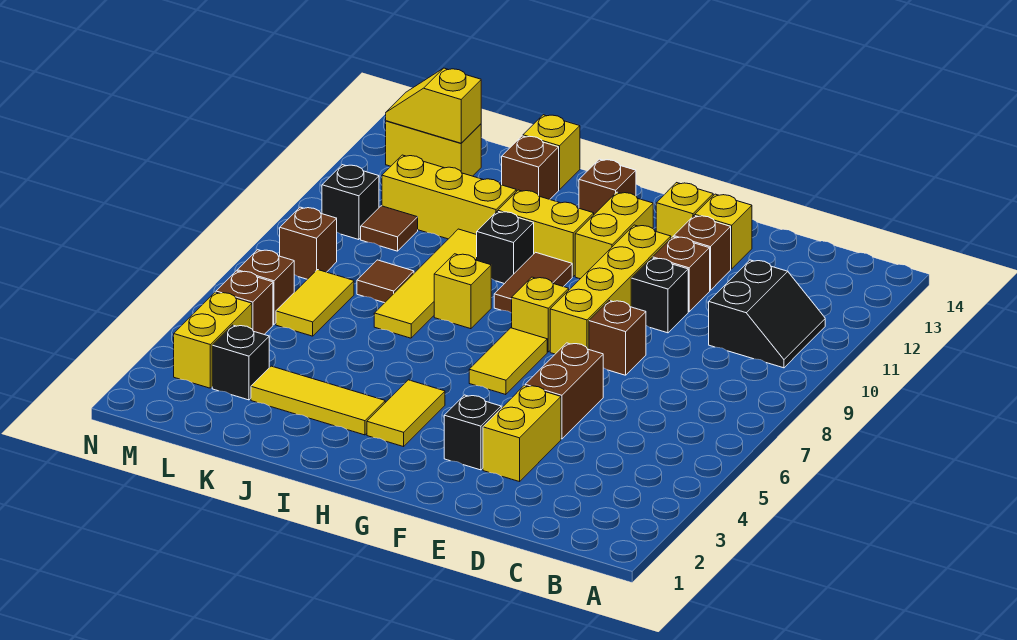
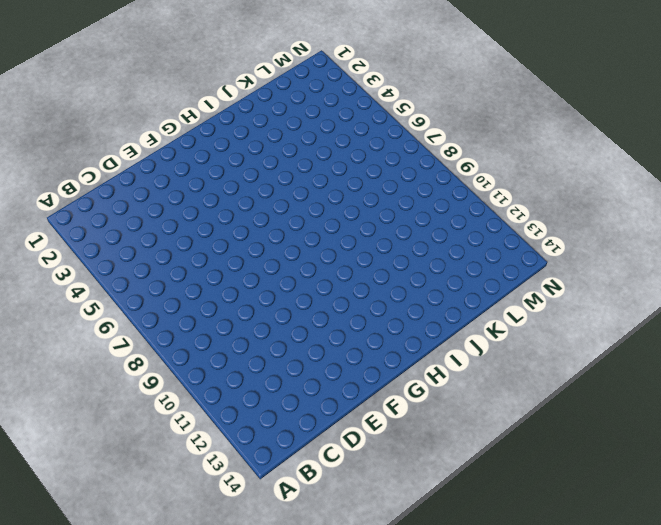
none -> black 2x2 slope [709,260,825,368]
none -> yellow 1x2 brick [483,385,561,482]
none -> brown 1x2 brick [525,343,603,439]
none -> brown 1x1 brick [589,301,646,375]

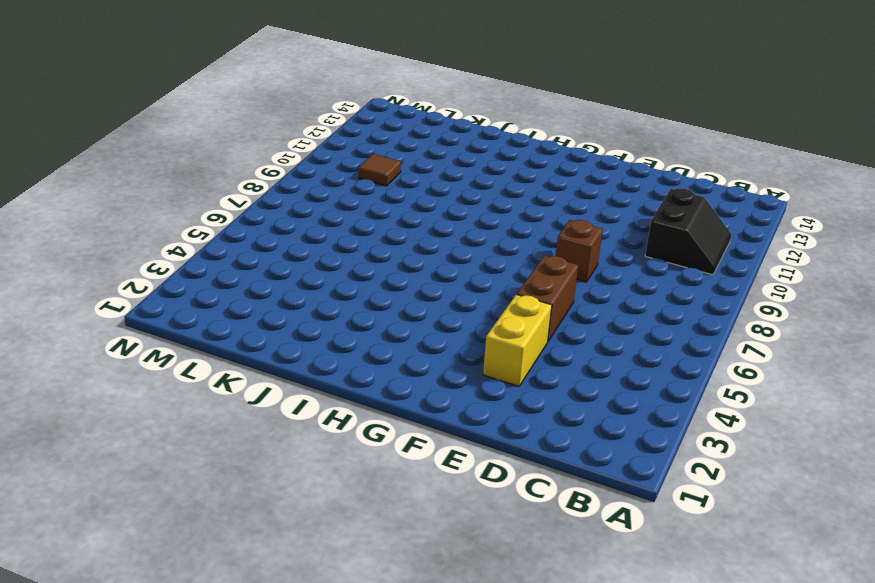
none -> black 1x1 brick [631,258,688,333]
none -> brown 1x1 brick [653,237,710,311]
none -> brown 1x1 brick [674,216,731,290]
none -> yellow 1x1 brick [695,194,752,269]

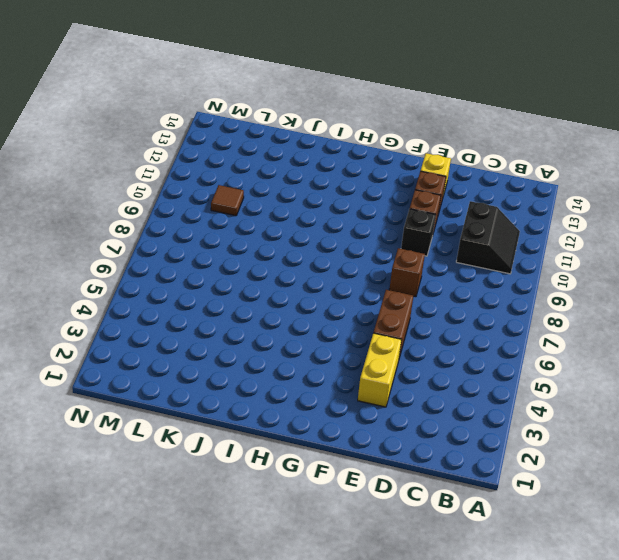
none -> black 1x1 brick [444,395,501,470]
none -> yellow 1x4 brick [550,225,671,354]
none -> yellow 1x1 brick [656,183,713,238]
none -> yellow 1x2 tile [469,328,547,395]

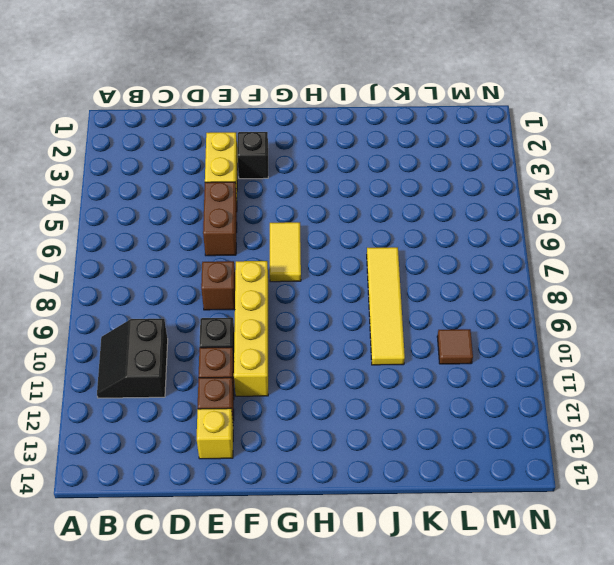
none -> yellow 1x1 brick [656,183,713,238]
none -> yellow 1x1 brick [512,277,569,352]
none -> yellow 1x2 brick [575,192,653,279]
none -> yellow 1x2 tile [367,380,445,447]

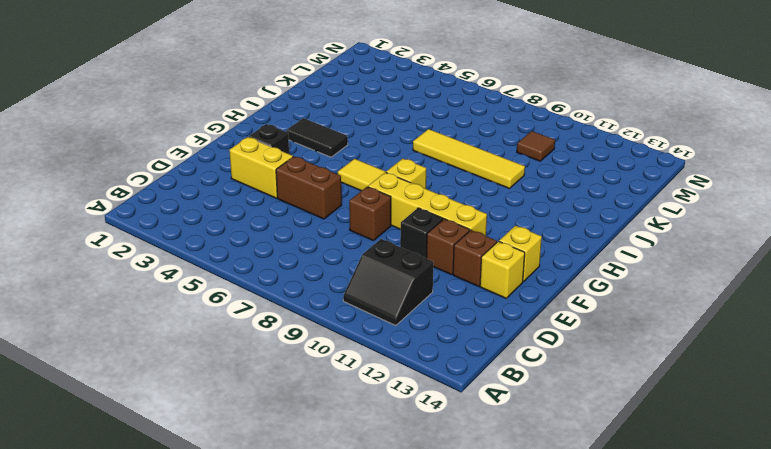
black 1x2 tile [287,118,348,157] -> yellow 1x2 tile [367,380,445,447]
none -> yellow 1x2 brick [575,192,653,279]
none -> brown 1x2 tile [494,252,572,313]
none -> yellow 1x2 brick [498,190,594,276]
none -> brown 1x1 brick [579,159,636,214]

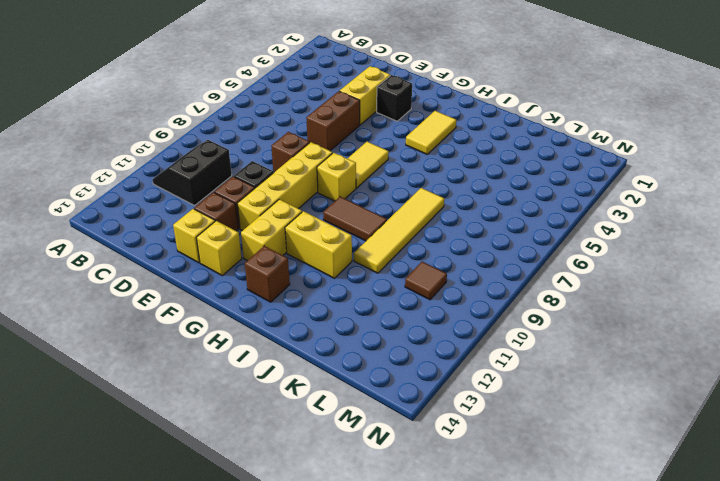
brown 1x2 tile [323,197,387,241] -> brown 1x2 tile turned to [494,252,572,313]
none -> yellow 1x3 tile [251,366,385,435]
none -> yellow 1x1 brick [434,254,491,329]
none -> black 1x1 brick [477,211,534,284]
none -> yellow 1x3 brick [382,155,516,239]

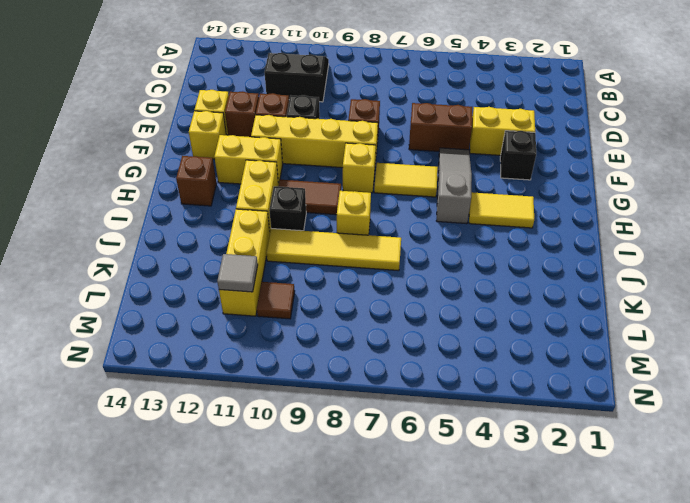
grey 1x3 slope [437,148,472,224] -> none
grey 1x1 tile [217,254,258,292] -> none
none -> yellow 1x3 tile [251,366,385,435]
none -> brown 1x1 brick [502,136,559,199]
none -> yellow 1x1 brick [523,115,580,190]
none -> brown 1x1 tile [357,260,414,303]

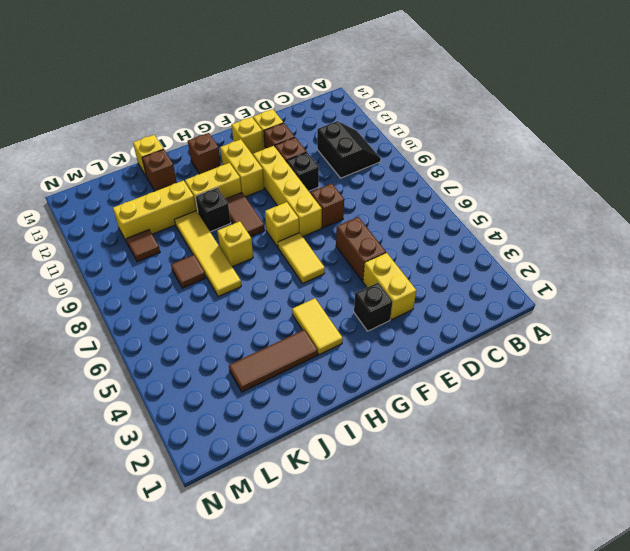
brown 1x3 tile [229,330,318,392] -> yellow 1x3 tile [251,366,385,435]
none -> black 1x1 brick [212,325,269,400]
none -> yellow 1x2 tile [276,270,354,336]
none -> yellow 1x2 brick [386,121,481,176]
none -> yellow 1x2 brick [174,292,252,388]

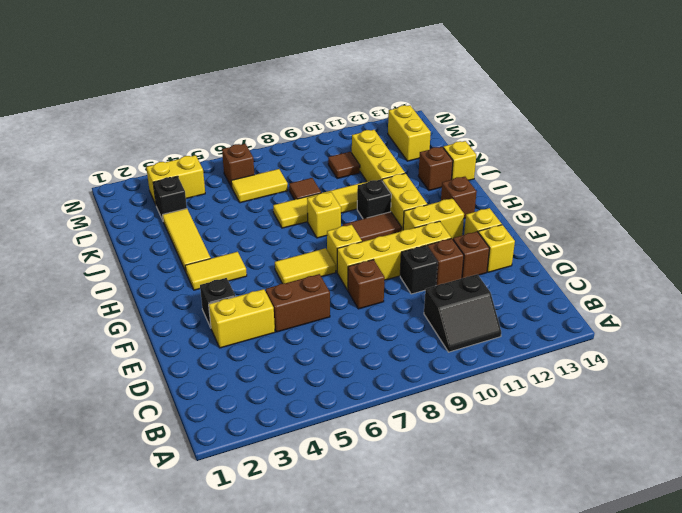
none -> brown 1x1 brick [216,271,273,334]
none -> brown 1x1 brick [280,207,337,279]
none -> black 1x1 brick [322,165,379,240]
none -> yellow 1x2 slope [386,68,481,143]

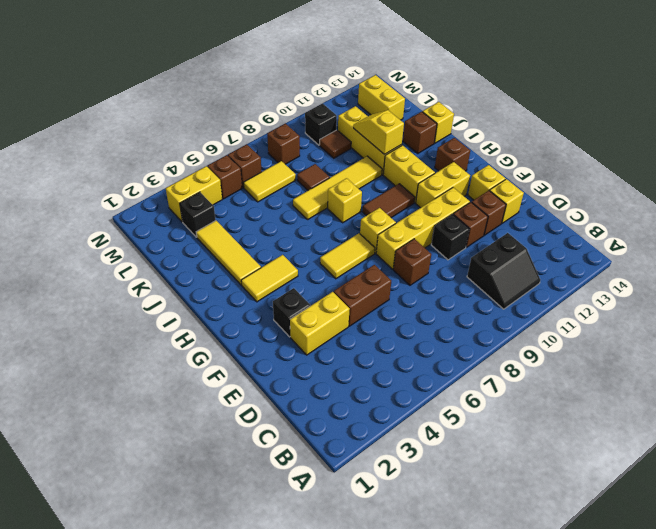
yellow 1x2 slope [354,110,404,154] -> yellow 1x2 slope moved to [386,68,481,143]
none -> black 1x1 brick [477,211,534,284]

